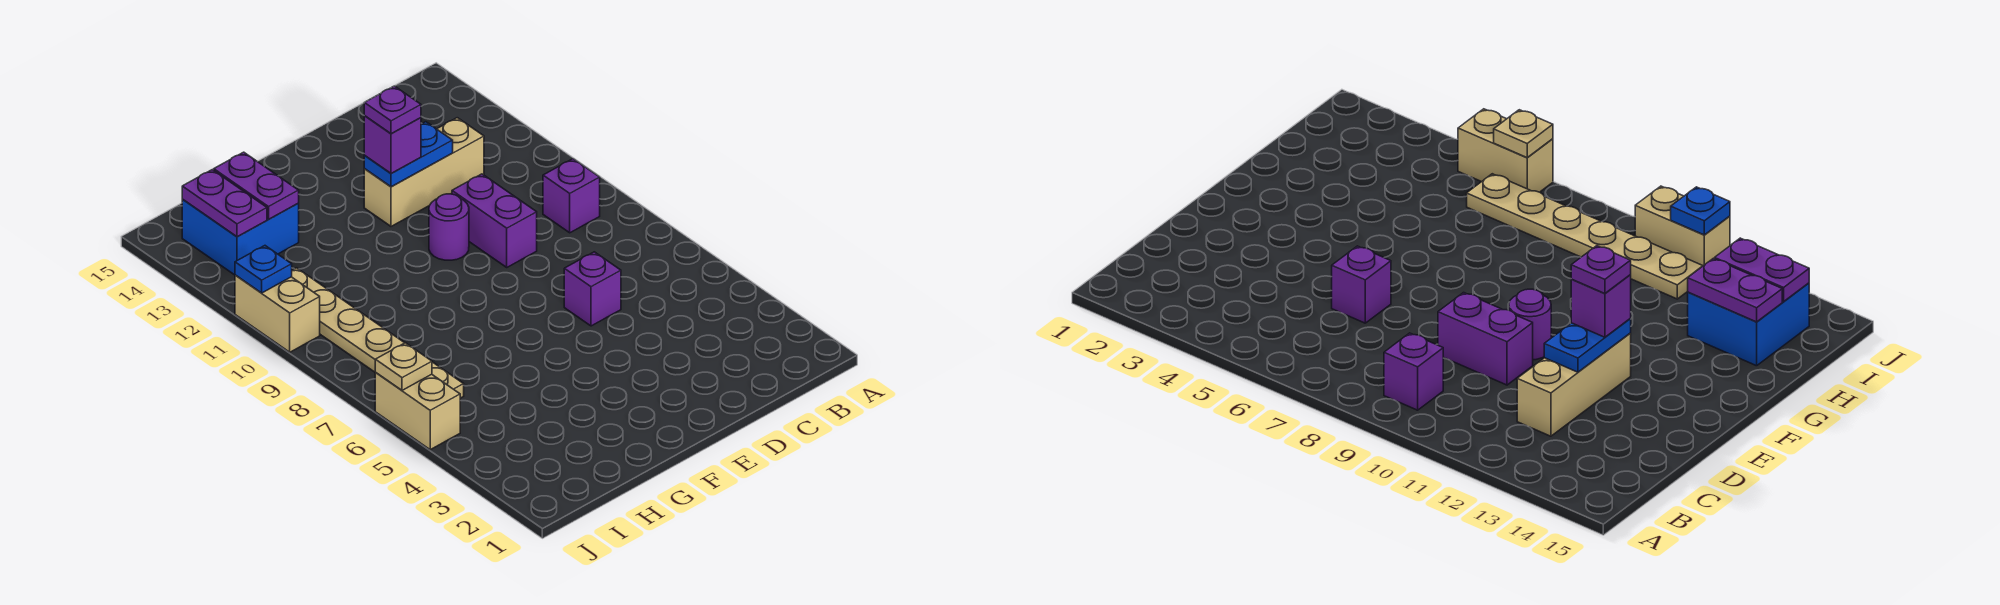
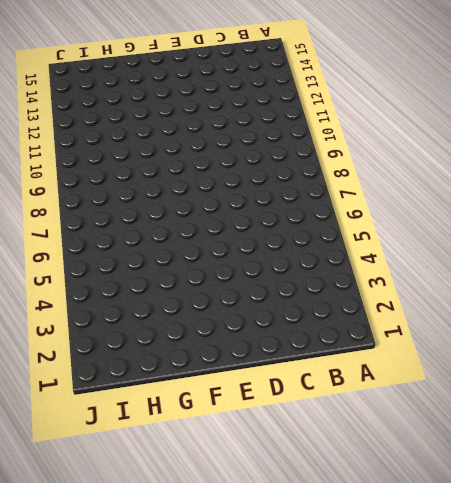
none -> purple 1x1 brick [543,159,600,233]
none -> tan 1x3 brick [364,118,484,226]
none -> purple 1x1 brick [564,252,621,326]

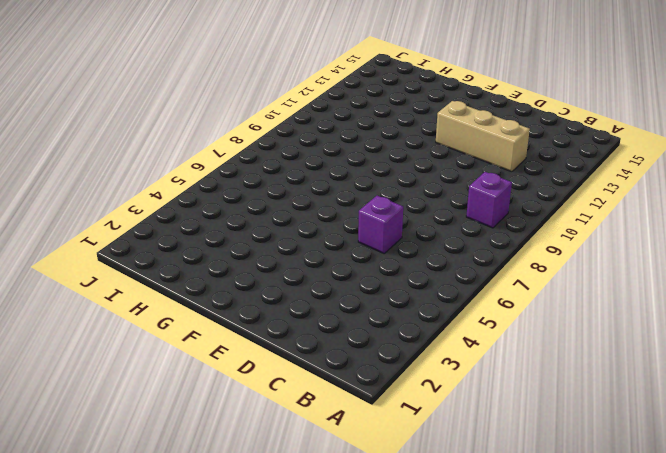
none -> purple 1x2 brick [452,174,537,267]
none -> purple 1x1 round brick [429,194,469,260]
none -> blue 2x2 brick [182,199,299,275]

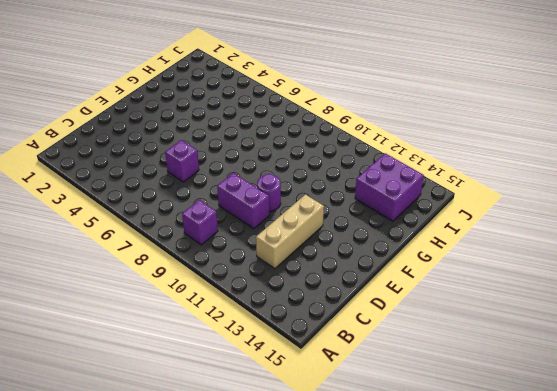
purple 2x2 brick [355,153,424,221] -> blue 2x2 brick [182,199,299,275]
none -> tan 1x6 plate [292,268,464,398]
none -> tan 1x2 brick [375,372,460,450]
none -> tan 1x2 brick [235,275,320,352]

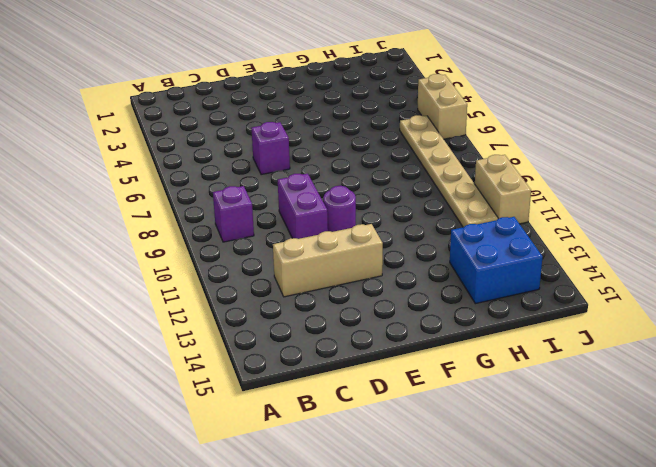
none -> blue 1x2 plate [364,122,453,187]
none -> purple 1x2 plate [214,152,299,219]
none -> purple 1x2 plate [182,170,267,237]

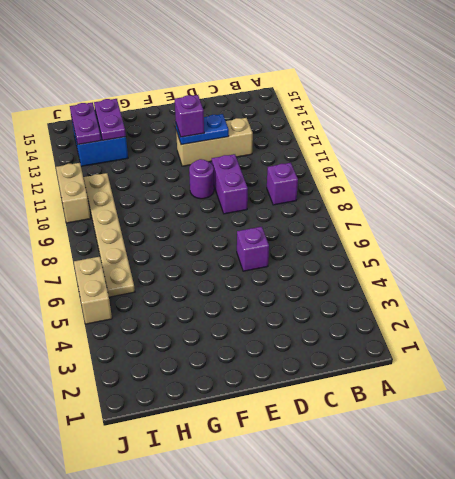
none -> tan 1x1 plate [375,343,432,390]
none -> blue 1x1 plate [235,246,292,293]
none -> purple 1x1 plate [364,86,421,134]

